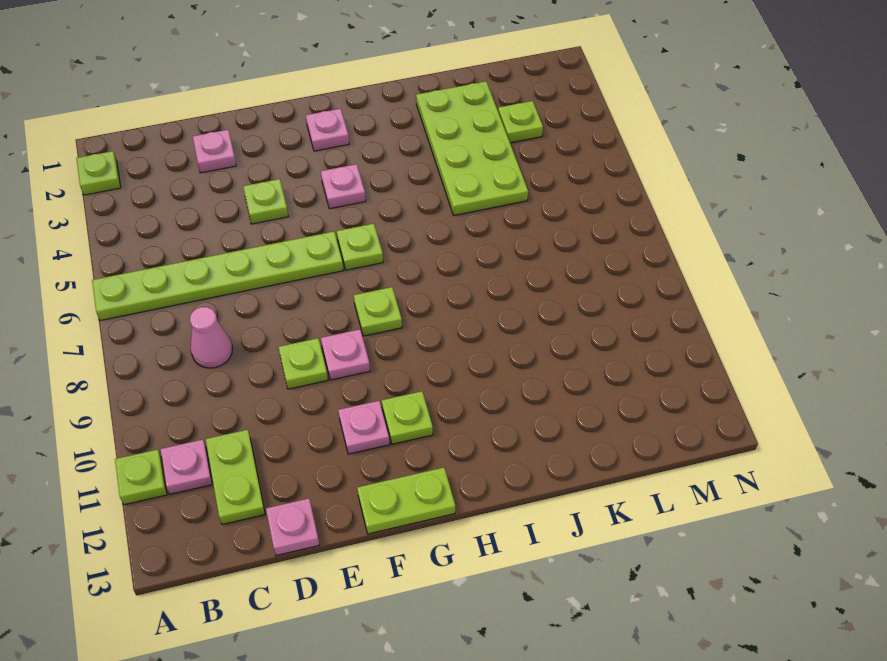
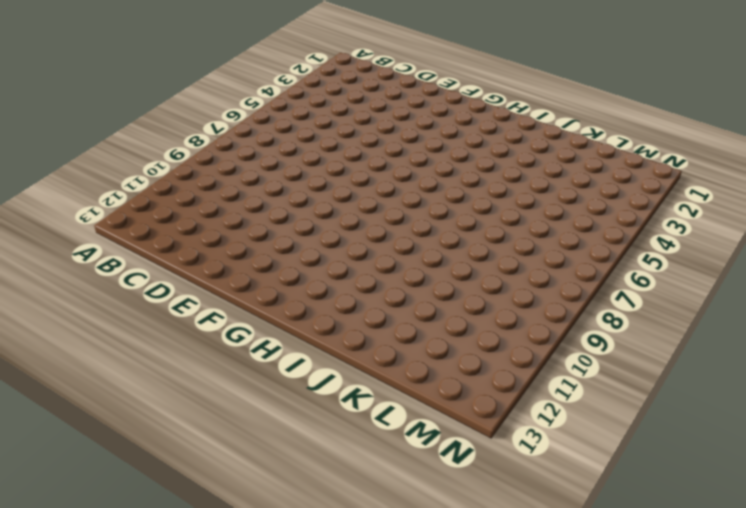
none -> lime 1x1 plate [76,151,121,195]
none -> lime 1x6 plate [92,232,343,321]
none -> lime 1x1 plate [115,449,167,505]

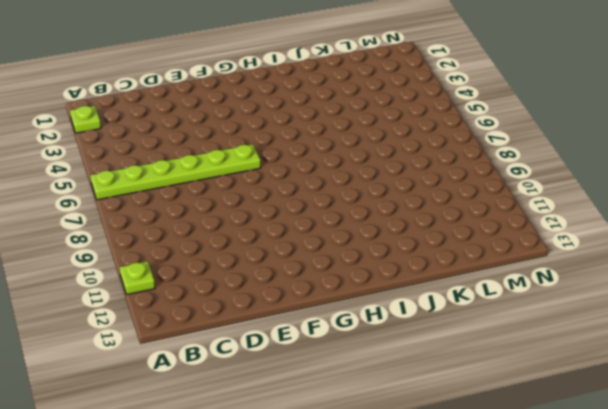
none -> pink 1x1 plate [160,440,212,494]
none -> pink 1x1 cone [190,307,232,368]
none -> lime 1x2 plate [206,430,265,524]

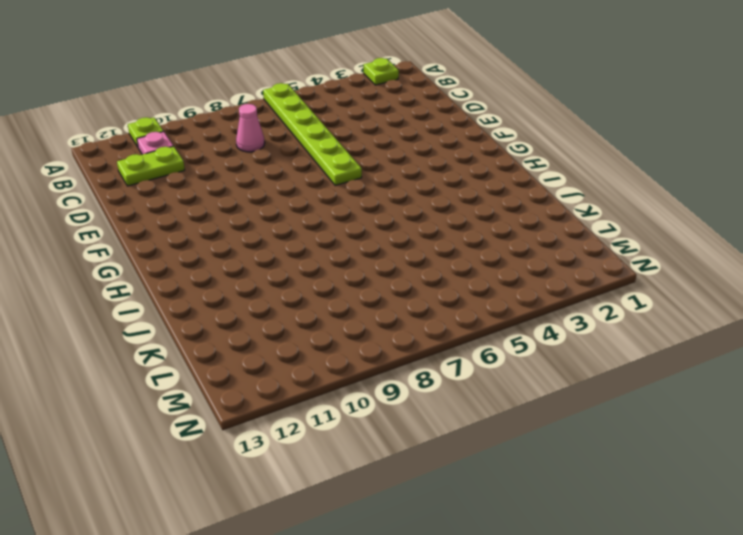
none -> pink 1x1 plate [193,130,236,173]
none -> pink 1x1 plate [266,498,319,556]
none -> lime 1x1 plate [243,179,288,224]

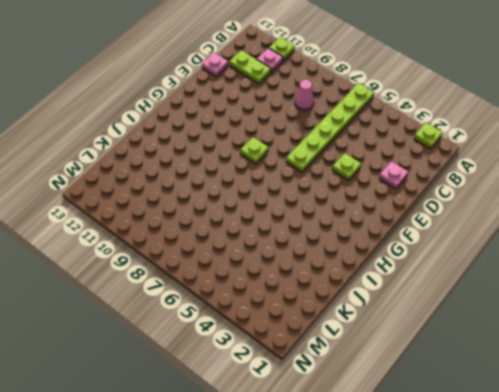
none -> lime 1x1 plate [279,338,328,389]
none -> pink 1x1 plate [321,329,370,380]
none -> pink 1x1 plate [338,401,390,454]

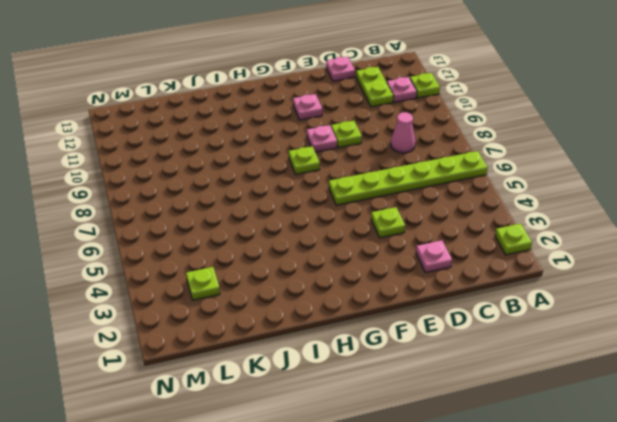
none -> lime 1x2 plate [357,468,455,534]
none -> pink 1x1 plate [306,109,349,151]
none -> pink 1x1 plate [321,164,366,209]

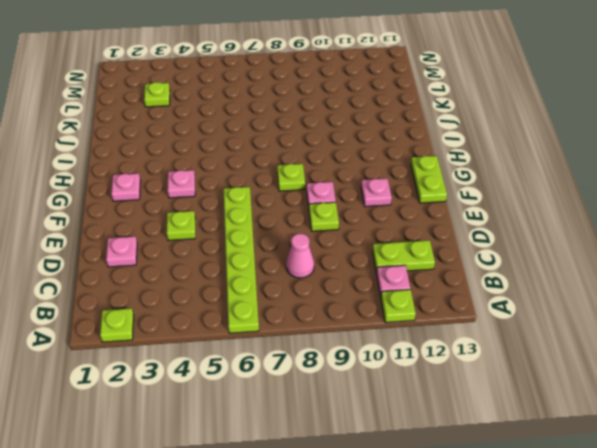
none -> pink 1x1 plate [266,498,319,556]
none -> lime 1x1 plate [337,224,383,270]
none -> lime 1x1 plate [382,391,433,444]

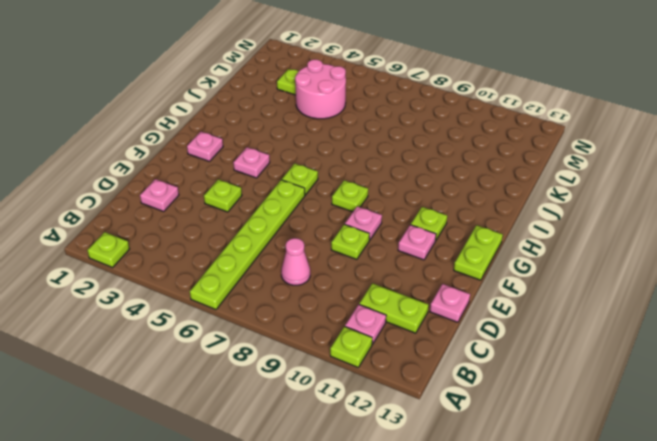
pink 2x2 round brick [295,60,346,119] -> lime 2x4 plate [416,81,528,215]

